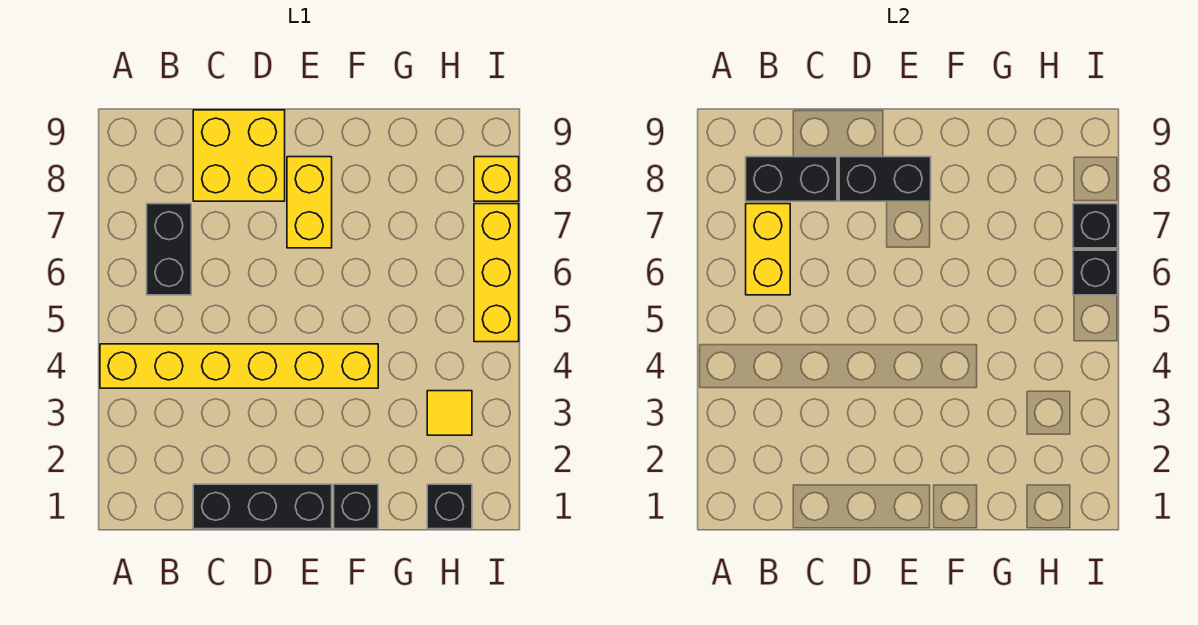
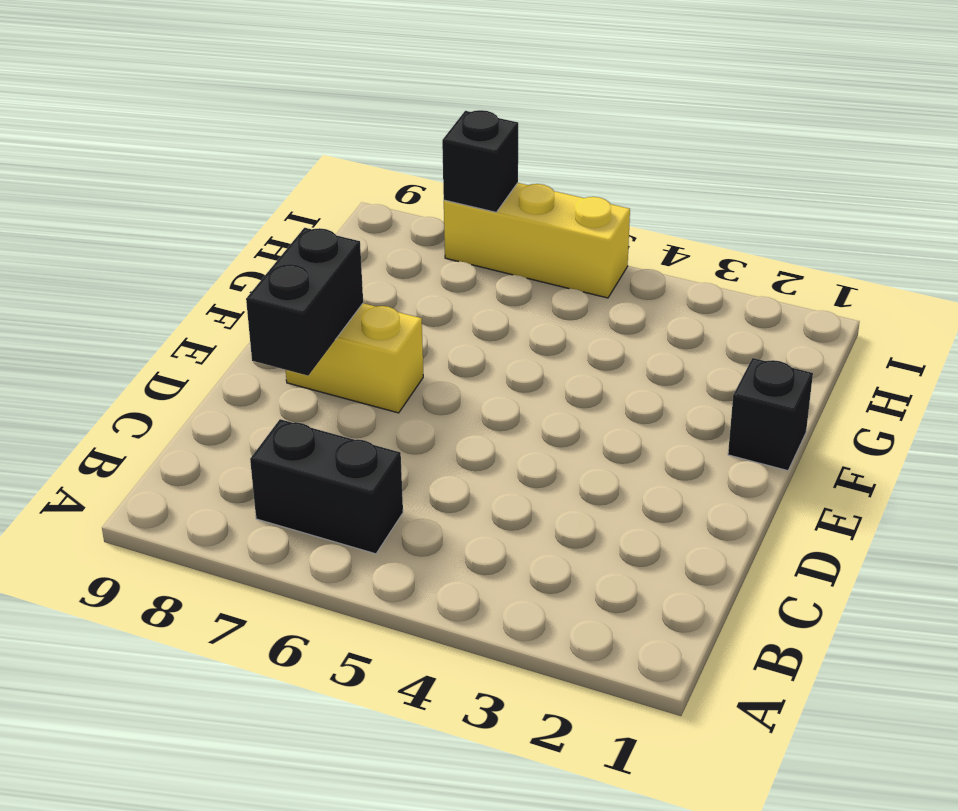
none -> yellow 1x6 brick [100,344,378,388]
none -> black 1x3 brick [193,484,332,529]
none -> yellow 2x2 brick [193,110,285,201]

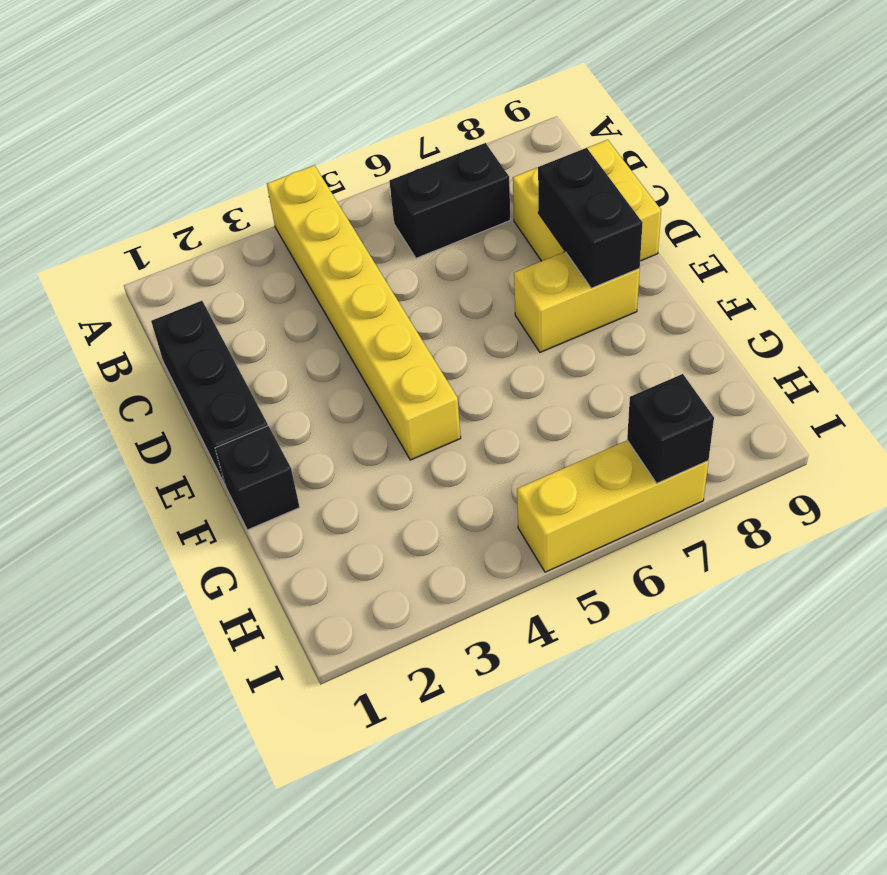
none -> black 1x1 brick [427,484,472,529]
none -> yellow 1x1 tile [427,391,472,435]
none -> yellow 1x1 brick [474,157,519,201]

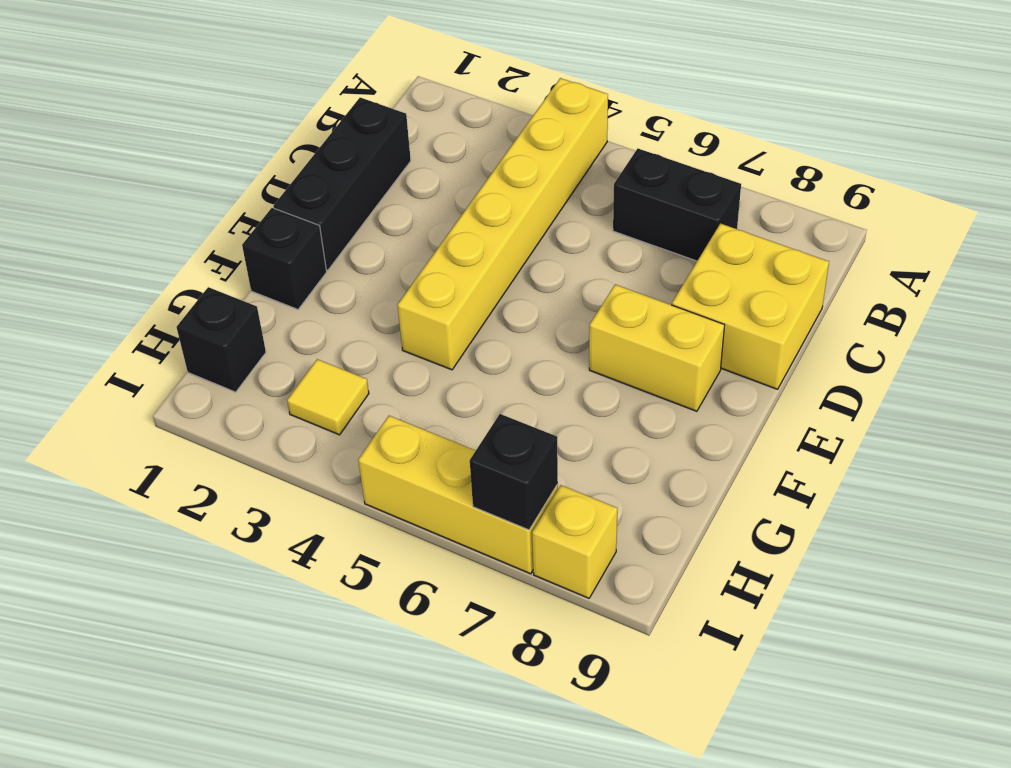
none -> yellow 1x2 brick [746,204,790,295]
none -> black 1x2 brick [746,157,837,201]
none -> black 1x2 brick [839,157,931,201]

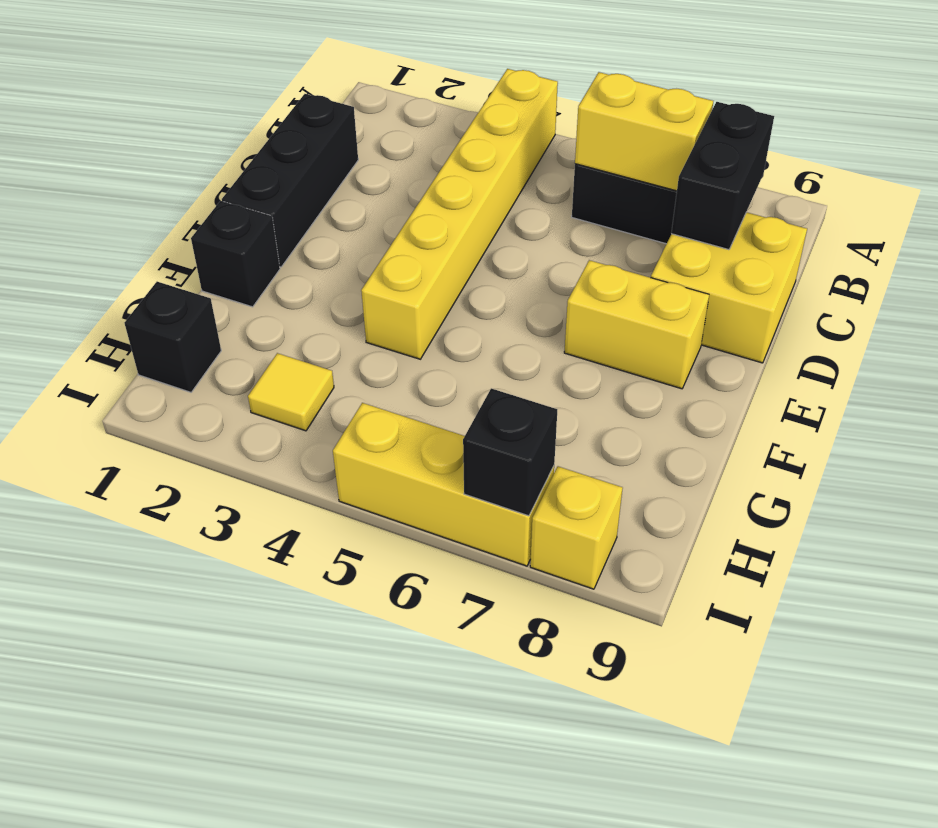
none -> black 1x2 brick [839,157,931,201]
none -> black 1x1 brick [1073,250,1118,295]

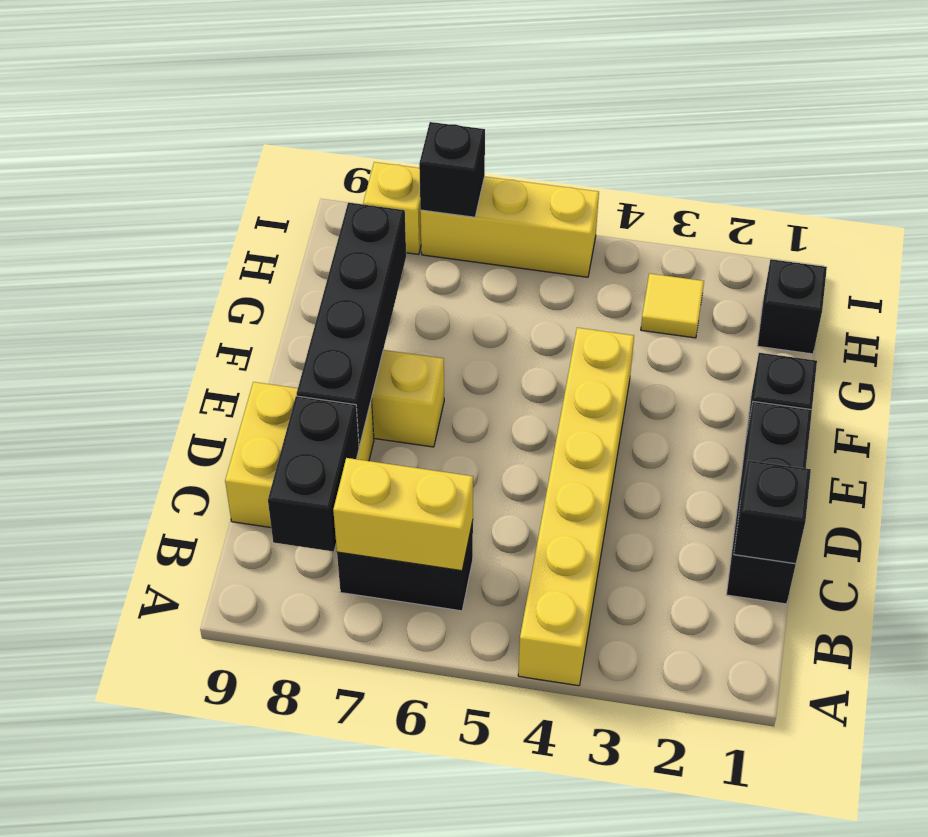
black 1x1 brick [734,460,811,564] -> black 1x1 brick moved to [1073,250,1118,295]
black 1x4 brick [297,203,406,446] -> black 1x2 brick [839,157,931,201]

